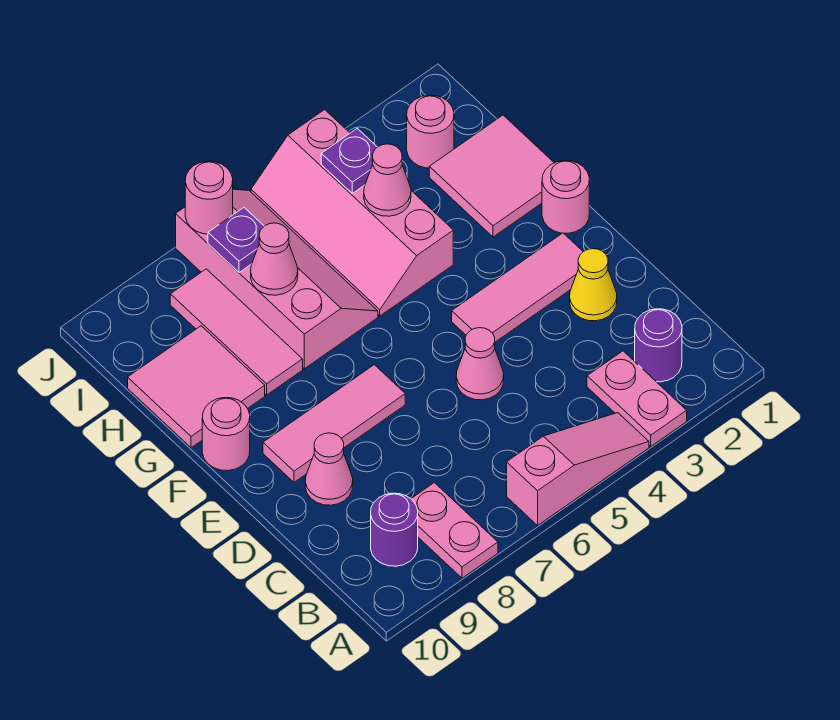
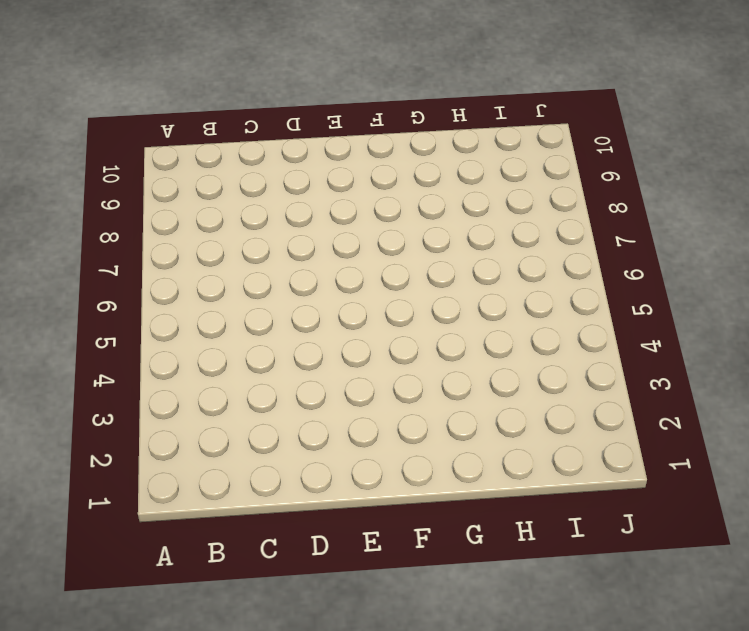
none -> pink 1x2 plate [587,351,687,446]
none -> pink 1x3 slope [507,413,649,525]
none -> pink 1x2 plate [411,483,498,578]

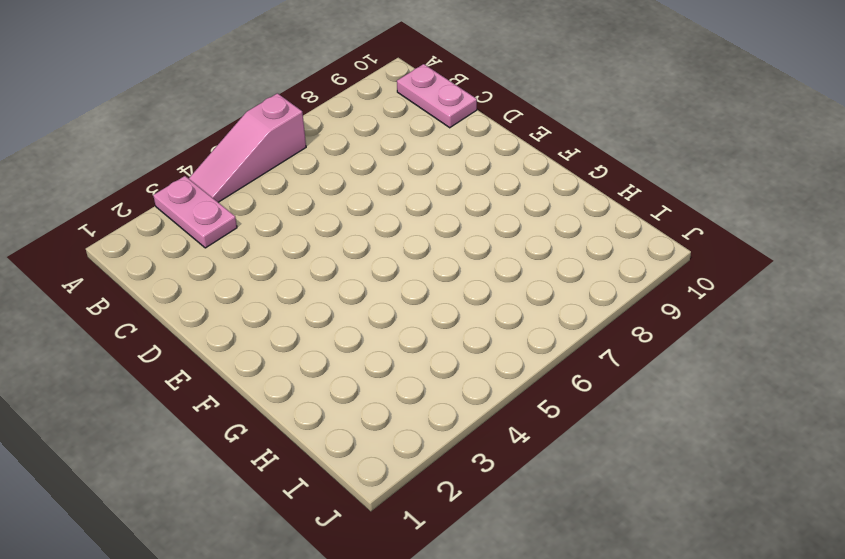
pink 1x2 plate [397,64,477,128] -> pink 1x2 plate moved to [411,483,498,578]
none -> purple 1x1 round brick [635,309,682,382]
none -> purple 1x1 round brick [371,493,418,566]
none -> yellow 1x1 cone [570,249,617,321]

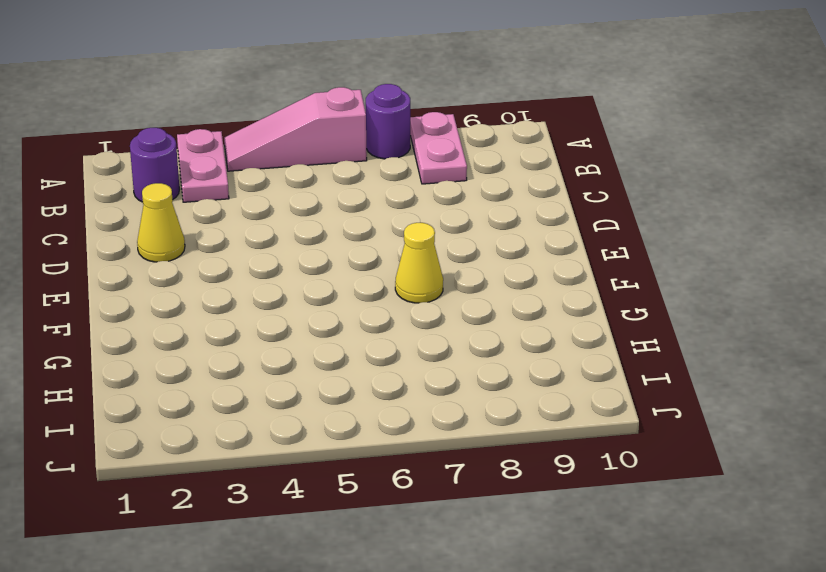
purple 1x1 round brick [366,84,410,159] -> purple 1x1 round brick moved to [371,493,418,566]
yellow 1x1 cone [395,223,443,303] -> none
none -> pink 1x1 cone [456,328,504,400]
none -> pink 1x1 cone [305,433,353,505]
none -> pink 1x3 tile [452,233,583,342]

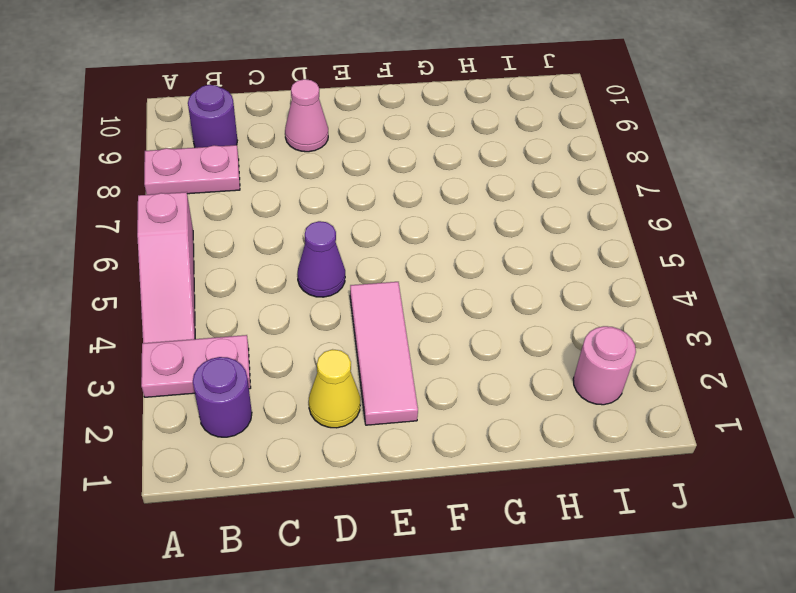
purple 1x1 cone [298,221,345,297] -> pink 1x1 cone [456,328,504,400]
none -> pink 1x3 tile [263,365,405,482]
none -> pink 1x1 round brick [542,160,589,233]
none -> pink 1x1 round brick [202,398,250,471]

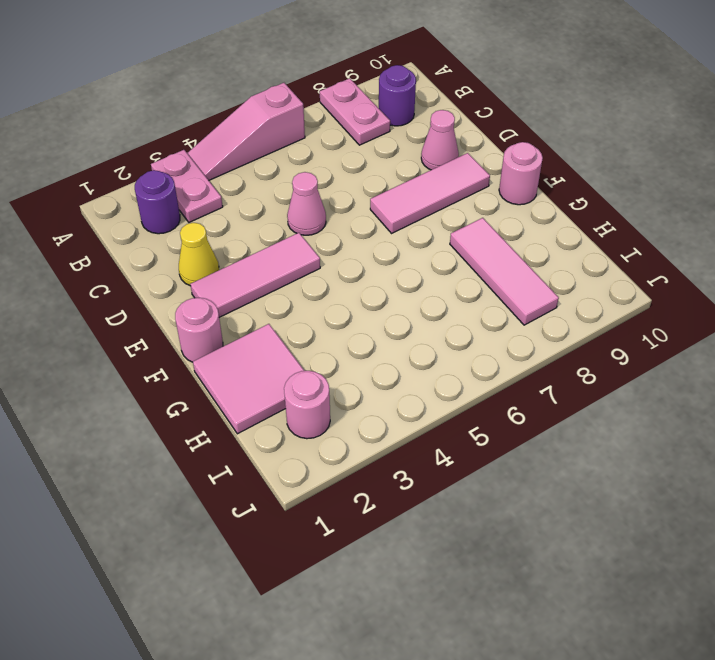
none -> pink 2x4 slope [251,110,453,316]
none -> pink 2x4 slope [176,189,378,369]
none -> pink 2x2 tile [128,326,265,448]

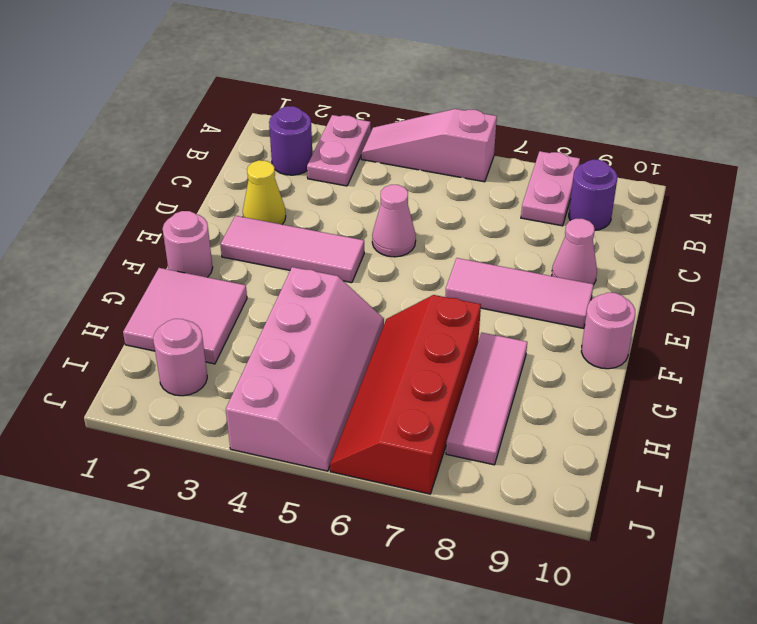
red 2x4 slope [330,295,481,494] -> pink 2x4 slope [176,189,378,369]
none -> pink 2x2 tile [128,326,265,448]
none -> pink 1x1 cone [364,144,411,216]
none -> pink 1x1 cone [251,223,298,295]

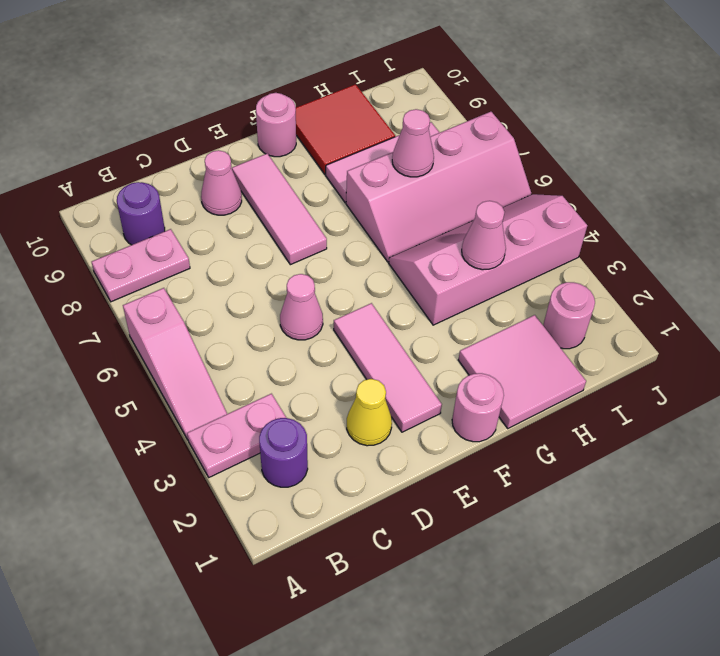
red 2x2 tile [296,84,395,174] -> pink 2x2 tile [128,326,265,448]
none -> purple 1x1 plate [321,128,377,193]
none -> purple 1x1 plate [208,208,264,273]
none -> pink 1x1 round brick [185,161,233,234]

